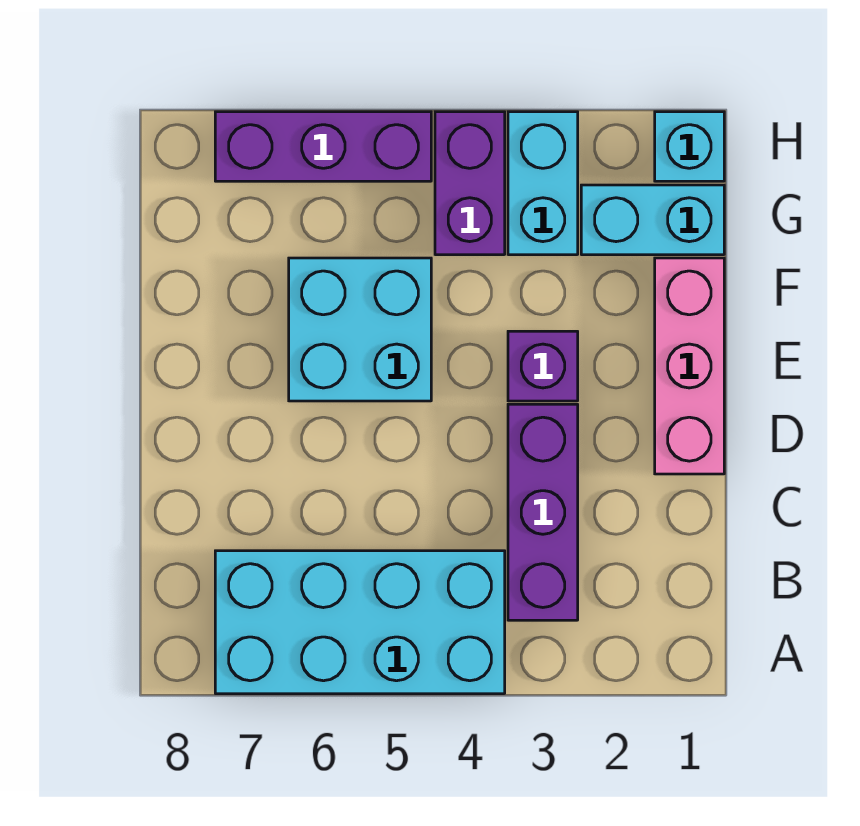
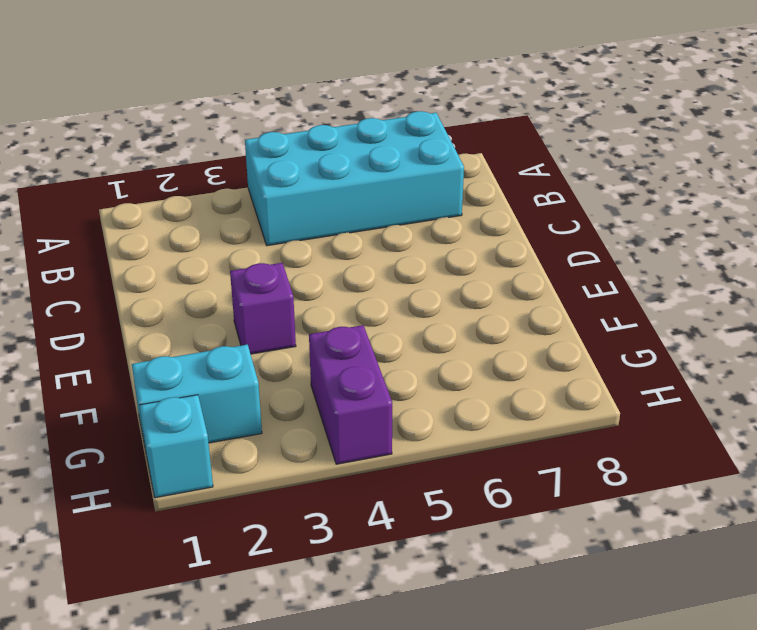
none -> purple 1x3 brick [508,404,578,620]
none -> pink 1x3 brick [655,258,724,474]

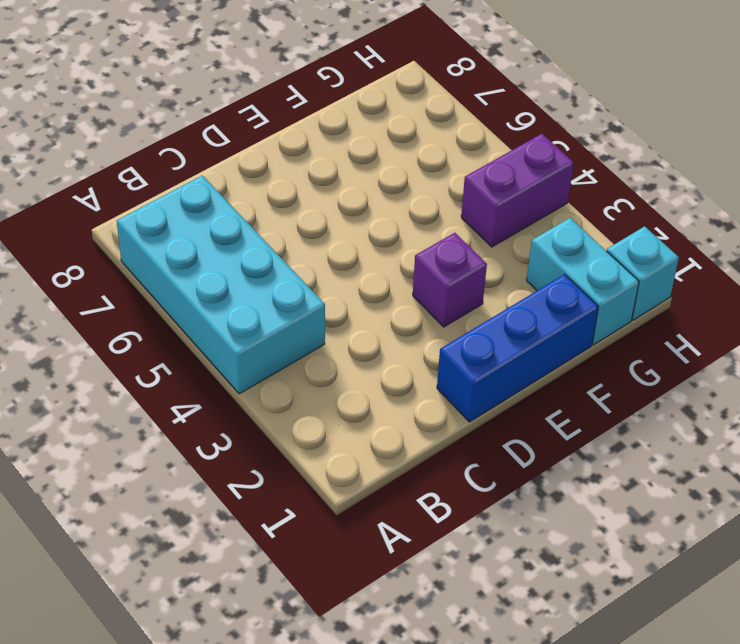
blue 1x3 brick [437,274,598,422] -> pink 1x3 brick [655,258,724,474]
none -> purple 1x3 brick [508,404,578,620]
none -> cyan 2x2 brick [289,258,431,401]

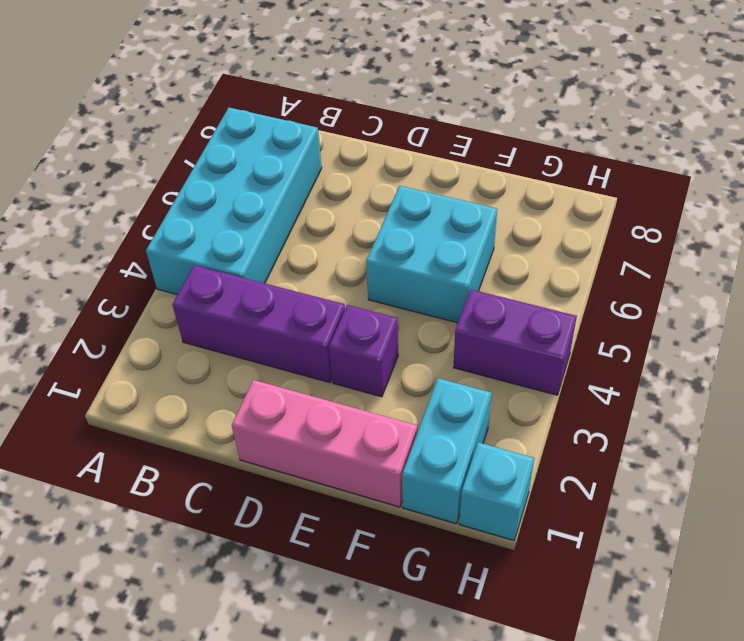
none -> cyan 1x2 brick [508,112,578,255]
none -> purple 1x3 brick [215,112,431,181]

